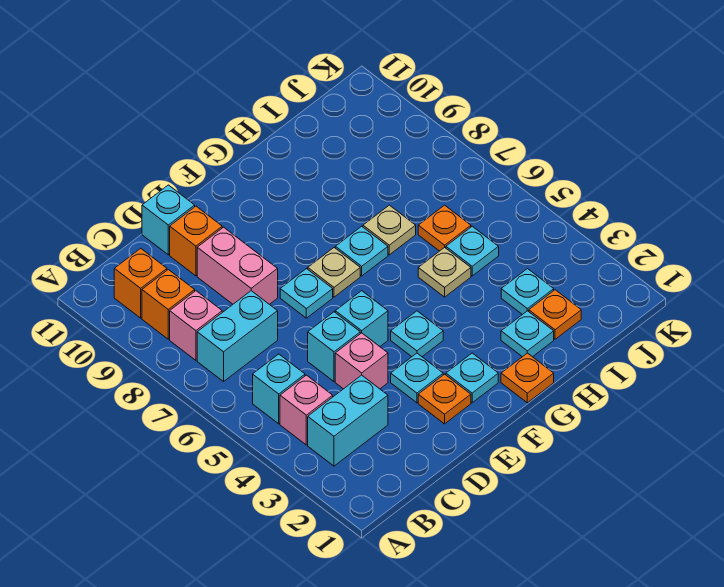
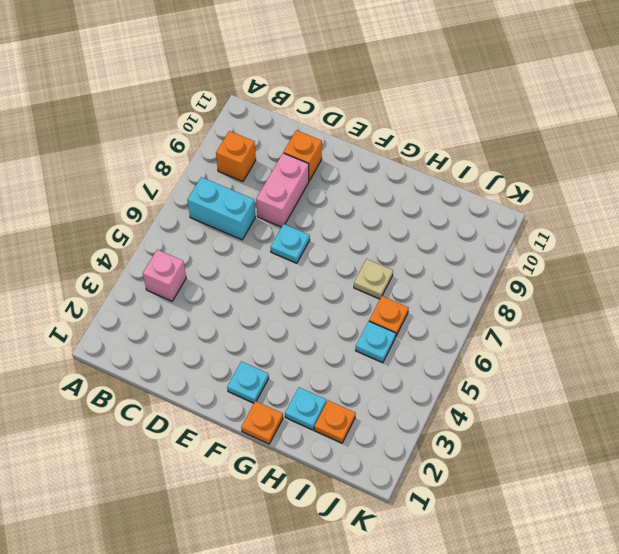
none -> cyan 1x2 brick [308,375,388,466]
none -> cyan 1x1 brick [253,354,305,424]
none -> pink 1x1 brick [170,291,222,360]

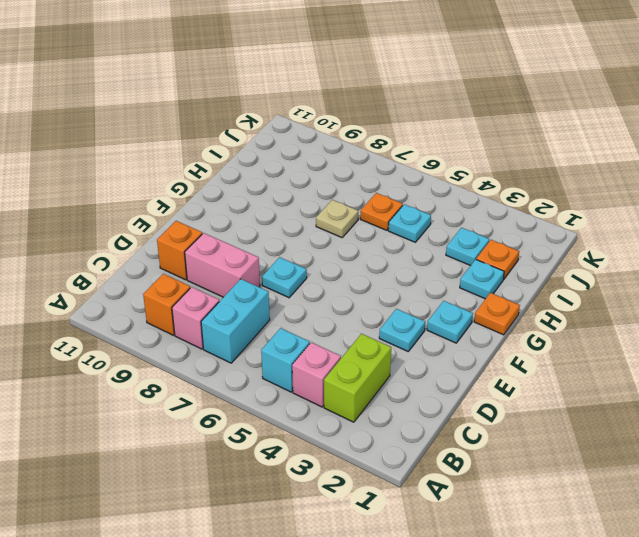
lime 1x2 brick [324,334,391,422] -> cyan 1x2 brick [308,375,388,466]
none -> orange 1x1 brick [114,248,167,318]
none -> pink 1x1 brick [335,333,388,389]
none -> cyan 1x1 brick [308,312,360,381]

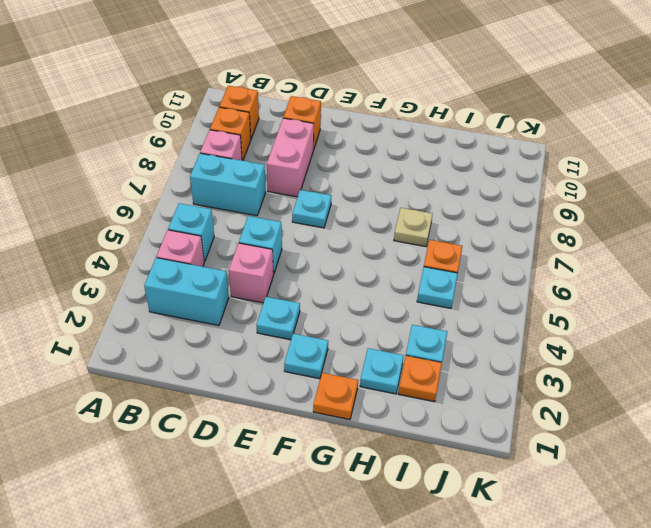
none -> cyan 1x1 brick [142,185,195,255]
none -> orange 1x1 plate [418,374,471,424]
none -> cyan 1x1 brick [335,291,388,346]

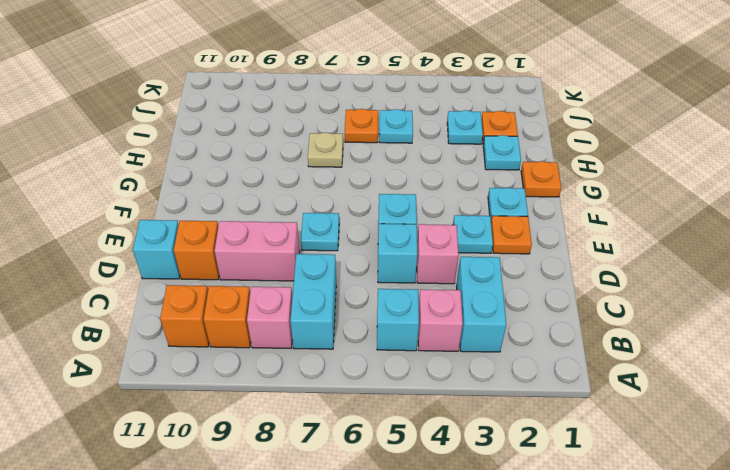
none -> cyan 1x1 plate [391,311,443,357]
none -> tan 1x1 plate [308,248,360,297]
none -> cyan 1x1 plate [335,226,388,276]

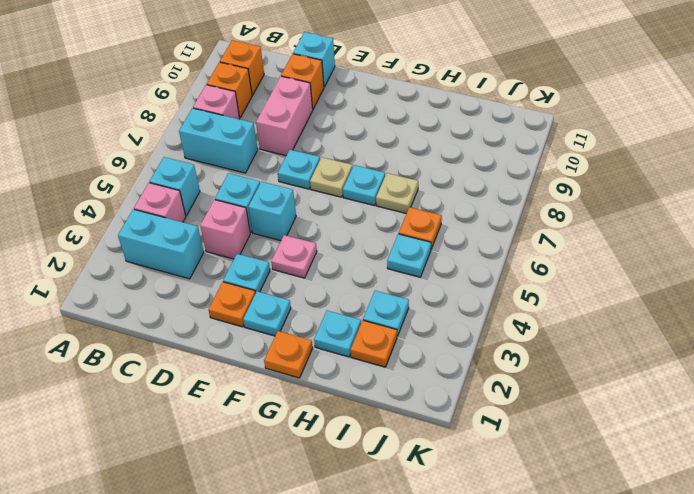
pink 1x1 plate [271,235,317,278] -> cyan 1x1 plate [391,311,443,357]
none -> tan 1x1 plate [418,247,471,297]

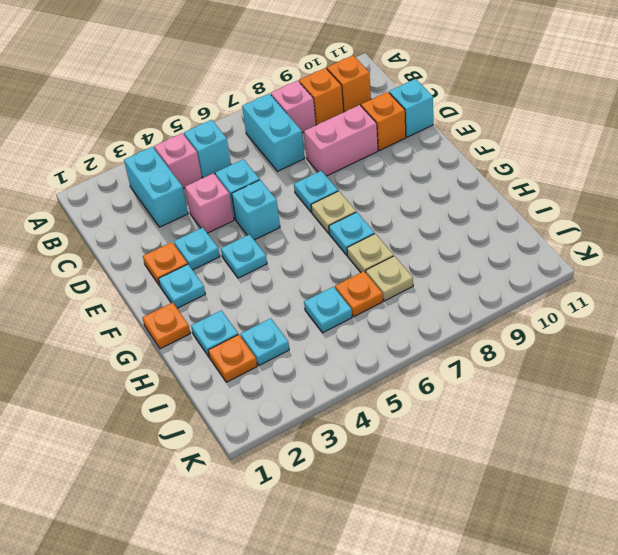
tan 1x1 plate [366,256,413,301] -> tan 1x1 plate moved to [418,247,471,297]

